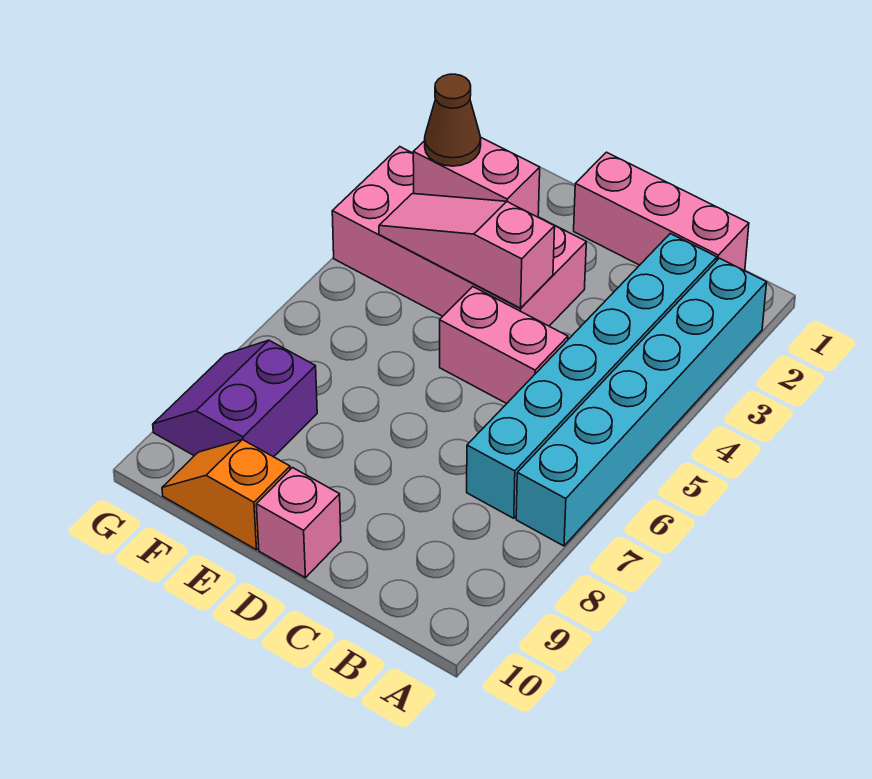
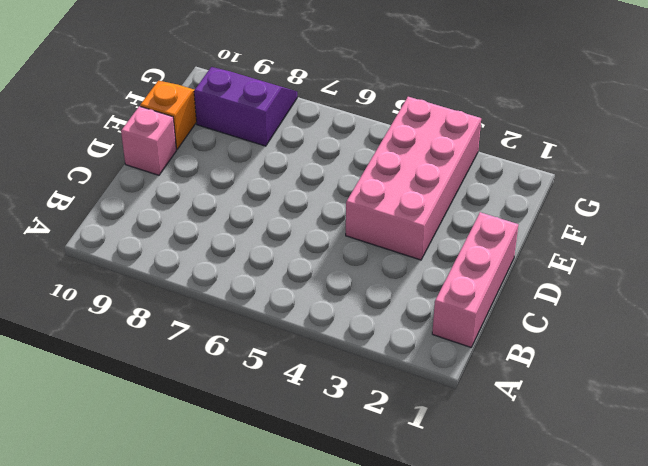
none -> cyan 1x6 brick [516,258,767,546]
none -> cyan 1x6 brick [467,234,717,518]

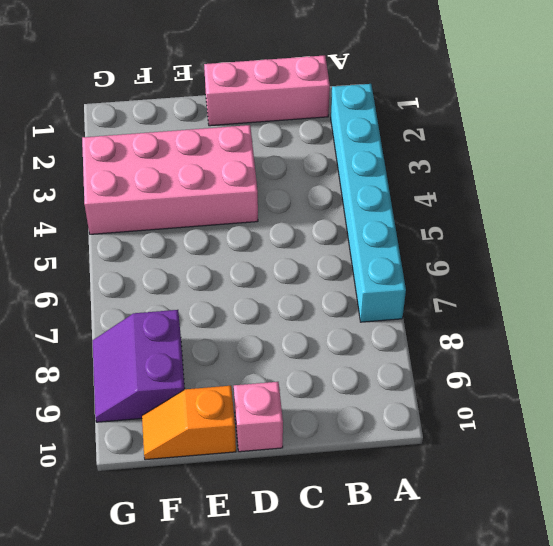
none -> cyan 1x6 brick [467,234,717,518]
none -> pink 1x2 brick [440,287,568,404]

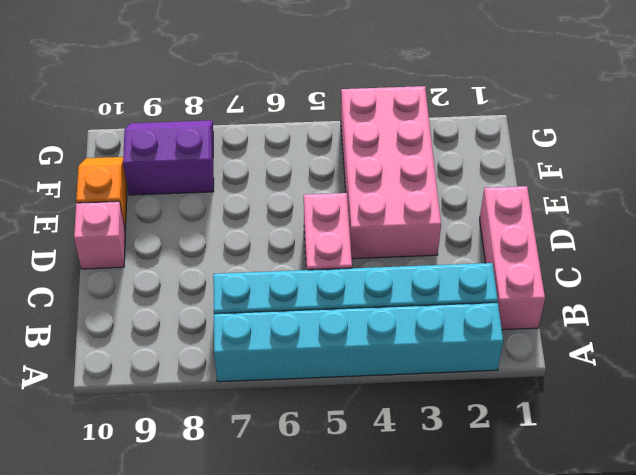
none -> pink 1x3 slope [379,194,555,308]
none -> pink 1x2 brick [413,138,540,217]

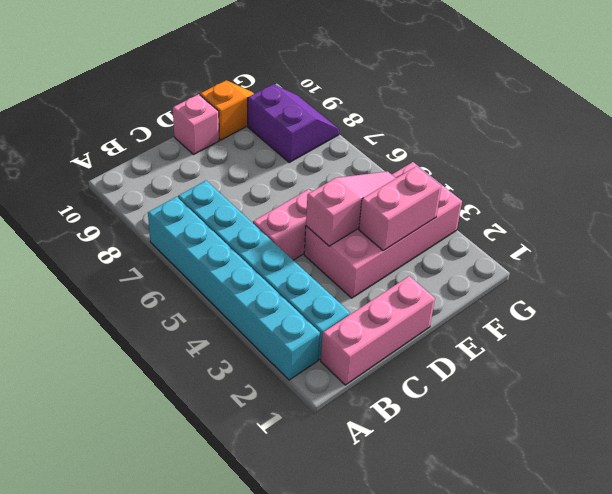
none -> brown 1x1 cone [425,74,481,166]

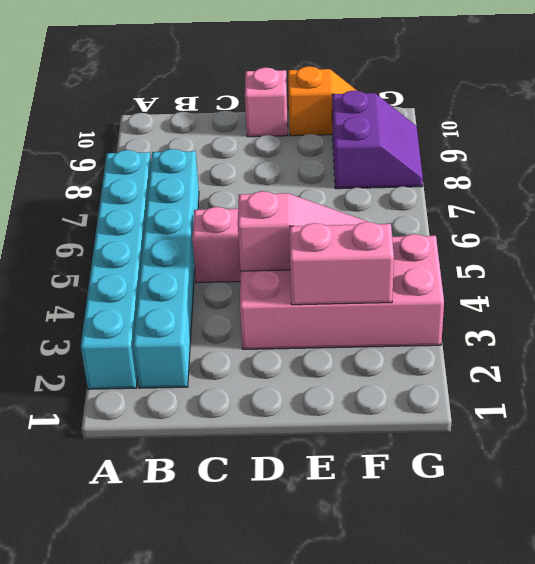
none -> pink 1x3 brick [574,152,749,271]
none -> brown 1x1 cone [425,74,481,166]

